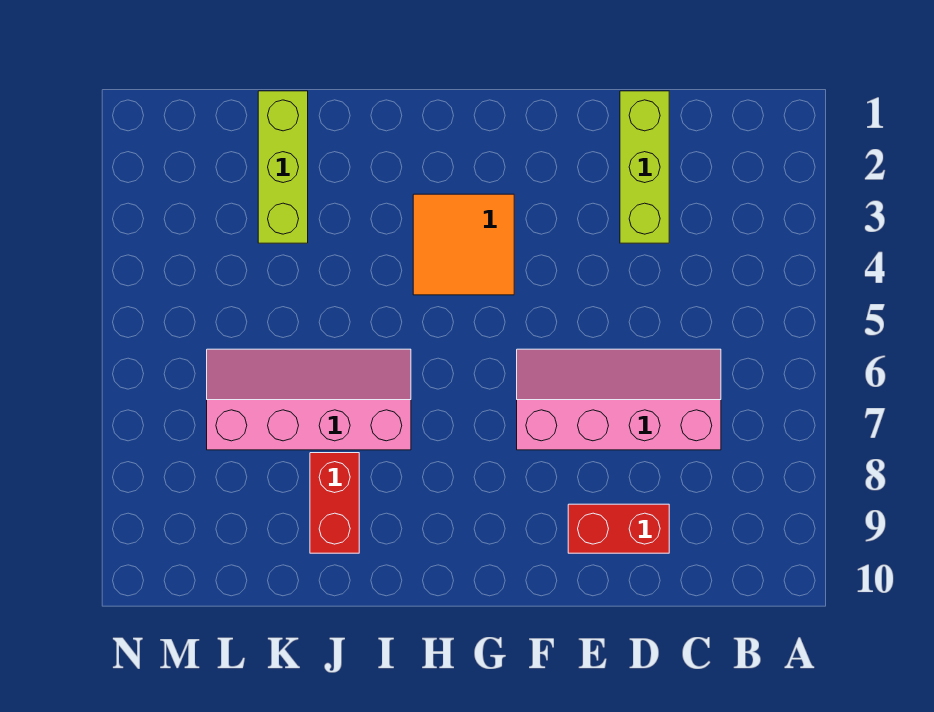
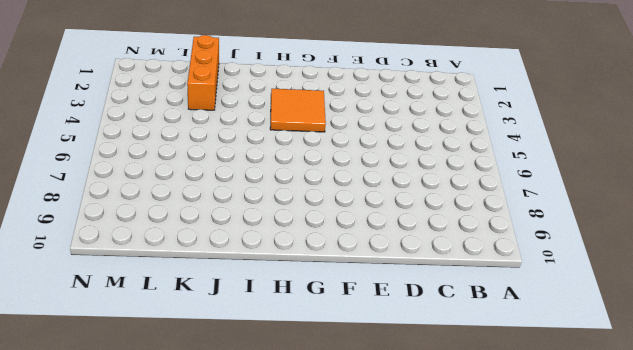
orange 1x3 brick [187,35,219,110] -> lime 1x3 brick [258,91,308,243]
none -> pink 2x4 slope [517,349,721,450]
none -> lime 1x3 brick [620,91,669,243]

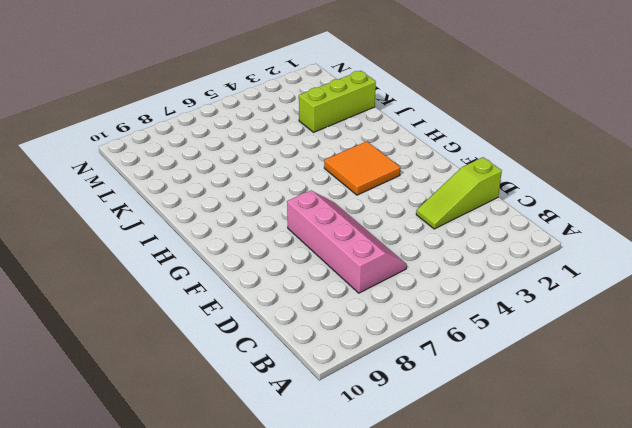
lime 1x3 slope [416,157,502,229] -> lime 1x3 brick [620,91,669,243]
none -> red 1x2 brick [568,504,669,553]
none -> pink 2x4 slope [207,349,411,450]

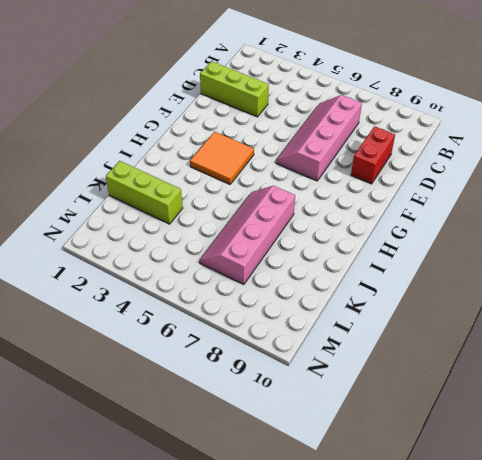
none -> red 1x2 brick [310,453,359,553]

